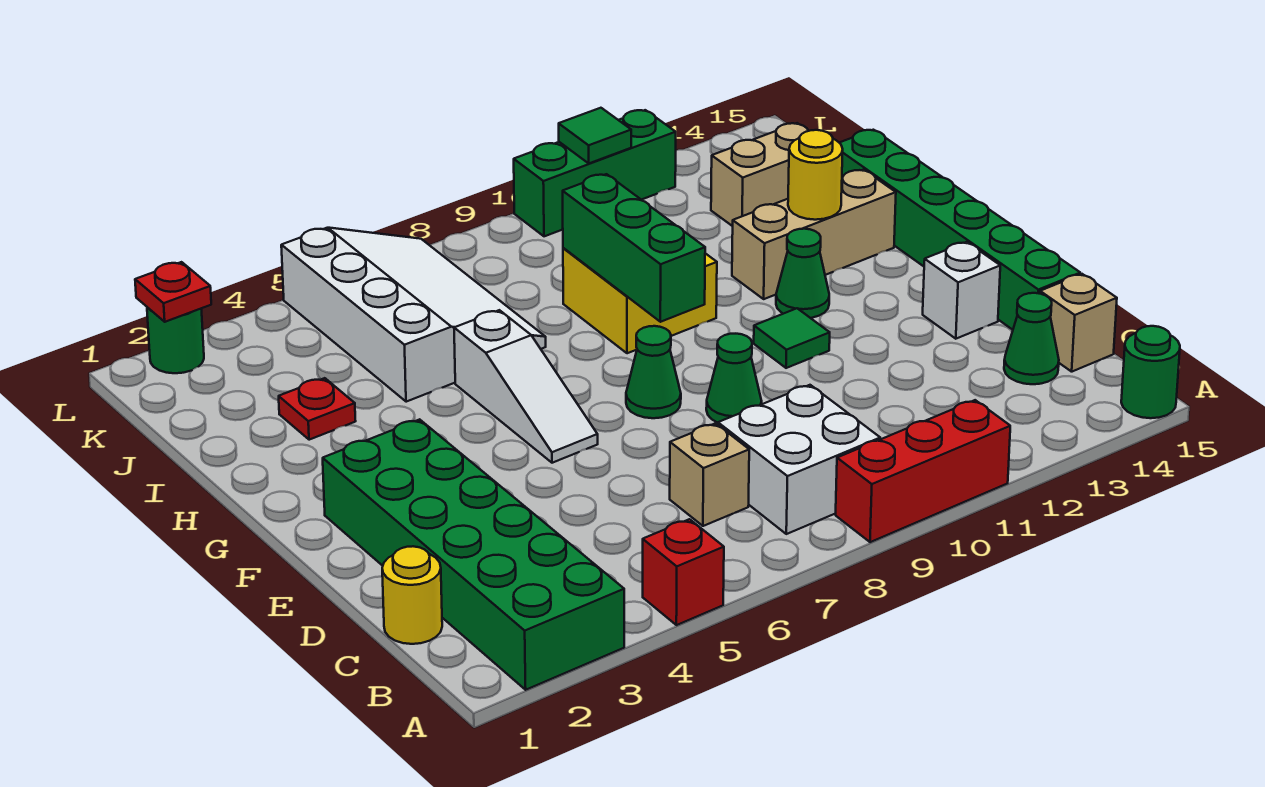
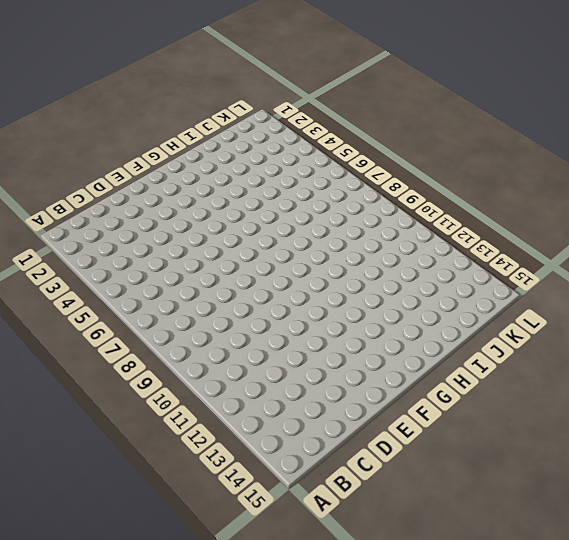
none -> green 2x6 brick [323,419,624,690]
none -> red 1x1 brick [643,519,724,625]
none -> red 1x3 brick [836,400,1010,542]

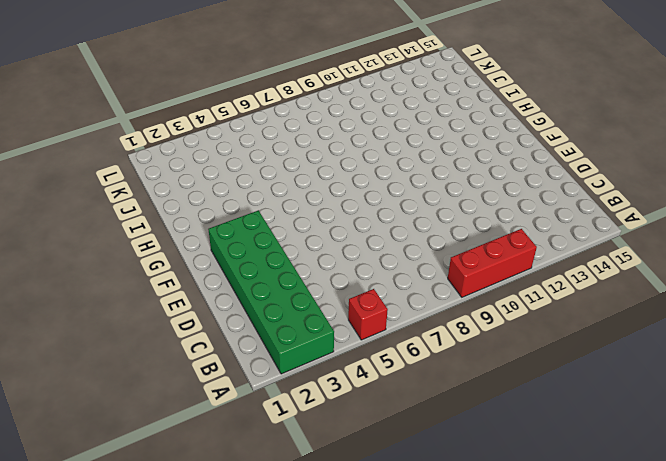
none -> green 1x1 round brick [1121,326,1180,418]
none -> white 2x2 brick [718,385,880,534]
none -> yellow 1x1 round brick [382,546,442,644]

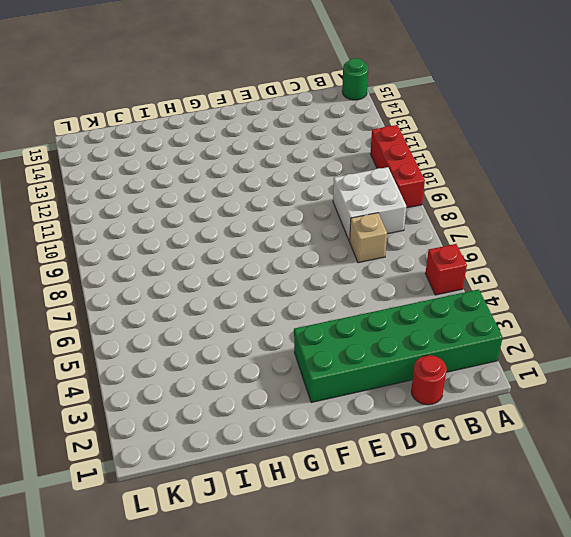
red 1x1 round brick [411,355,447,405] -> yellow 1x1 round brick [382,546,442,644]
none -> green 1x1 cone [1004,293,1059,384]
none -> tan 1x1 brick [1040,274,1117,372]
none -> green 1x6 brick [840,130,1080,330]

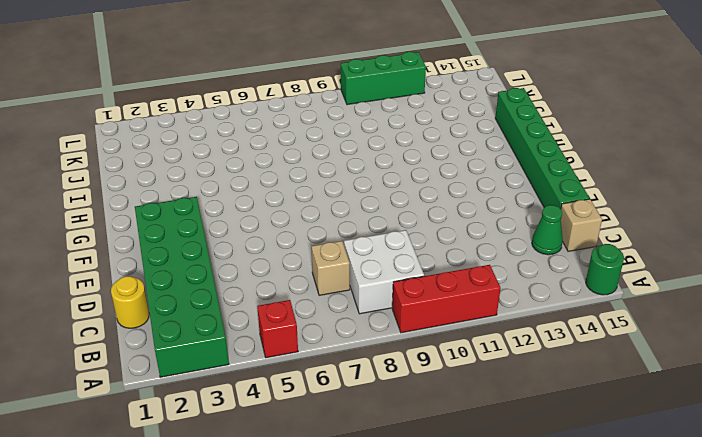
none -> green 1x1 cone [706,334,762,423]
none -> white 1x1 brick [923,242,1000,339]
none -> white 1x3 slope [454,310,598,463]

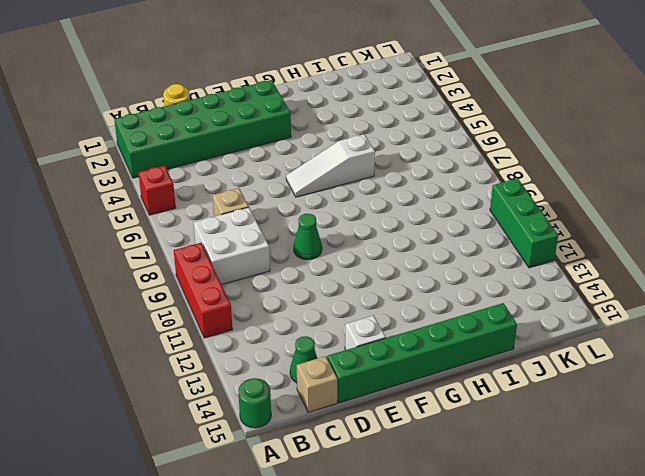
none -> green 1x1 cone [626,326,681,418]
none -> green 1x1 tile [754,308,830,368]
none -> green 1x1 cone [776,229,829,318]

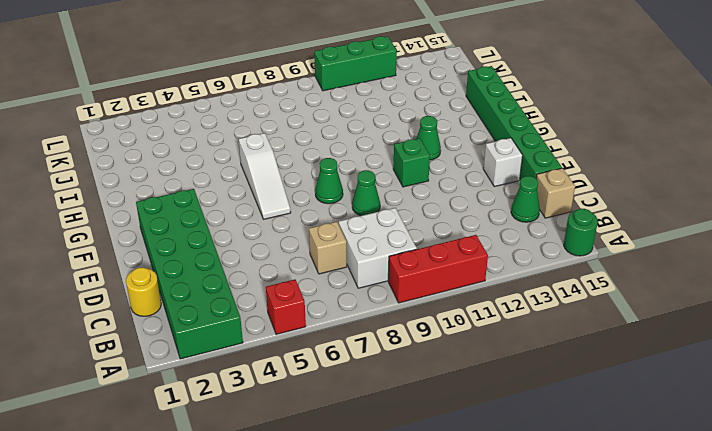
green 1x1 brick [393,138,430,187] -> green 1x1 tile [754,308,830,368]
none -> yellow 2x2 brick [563,248,717,353]
none -> tan 1x3 brick [732,170,896,299]
none -> red 1x1 plate [279,378,355,440]

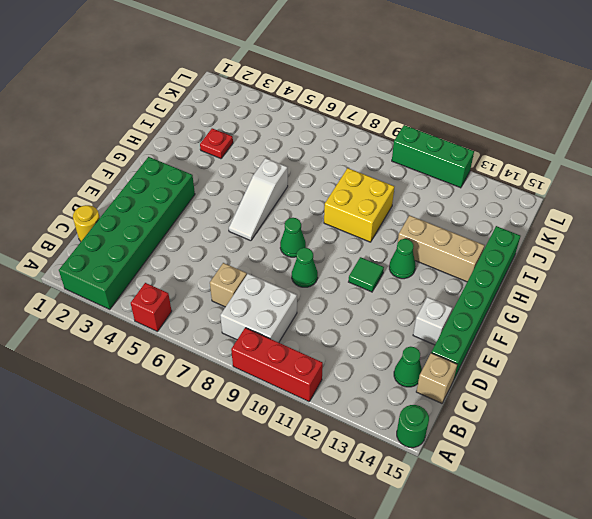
none -> white 3x4 slope [281,228,546,402]
none -> tan 1x2 brick [711,123,808,226]
none -> green 1x1 round brick [147,307,204,373]

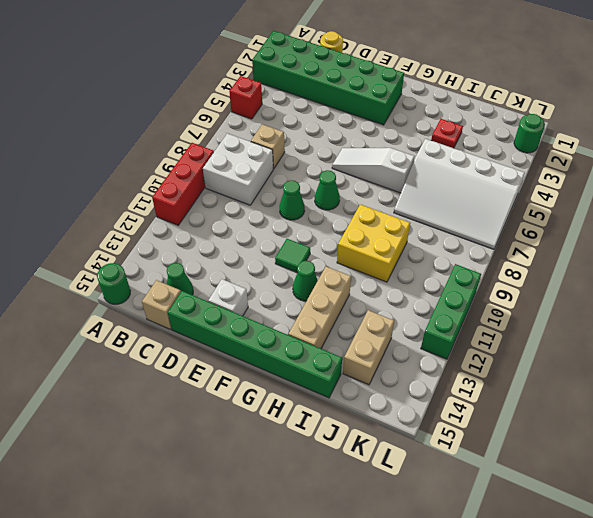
none -> green 1x3 brick [563,174,705,322]
none -> yellow 1x1 round brick [788,130,843,220]
none -> red 1x1 plate [135,262,211,322]

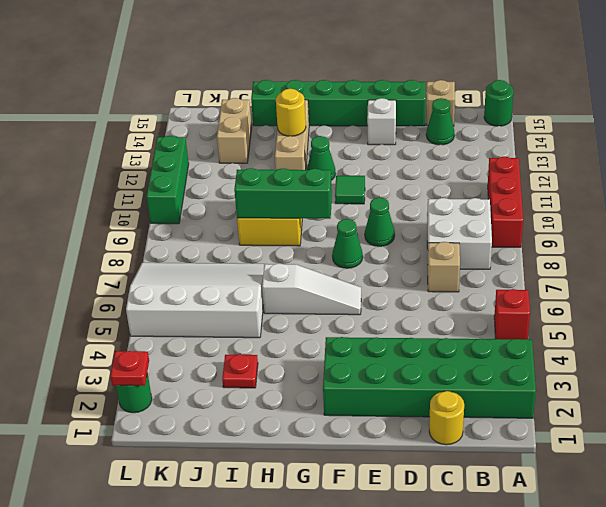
none -> green 1x1 tile [559,108,631,163]

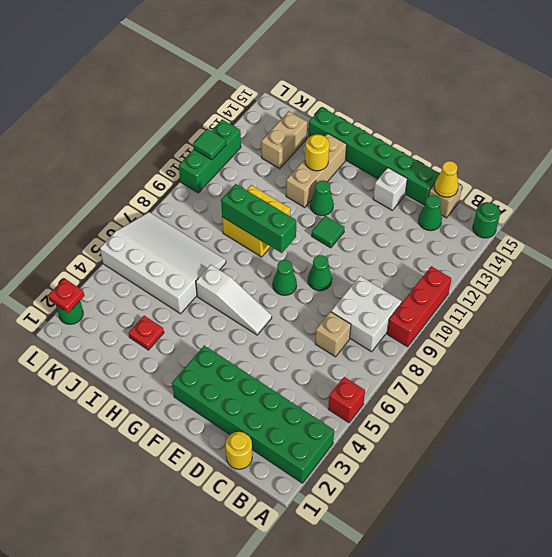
yellow 1x1 cone [434,161,458,197] -> none

